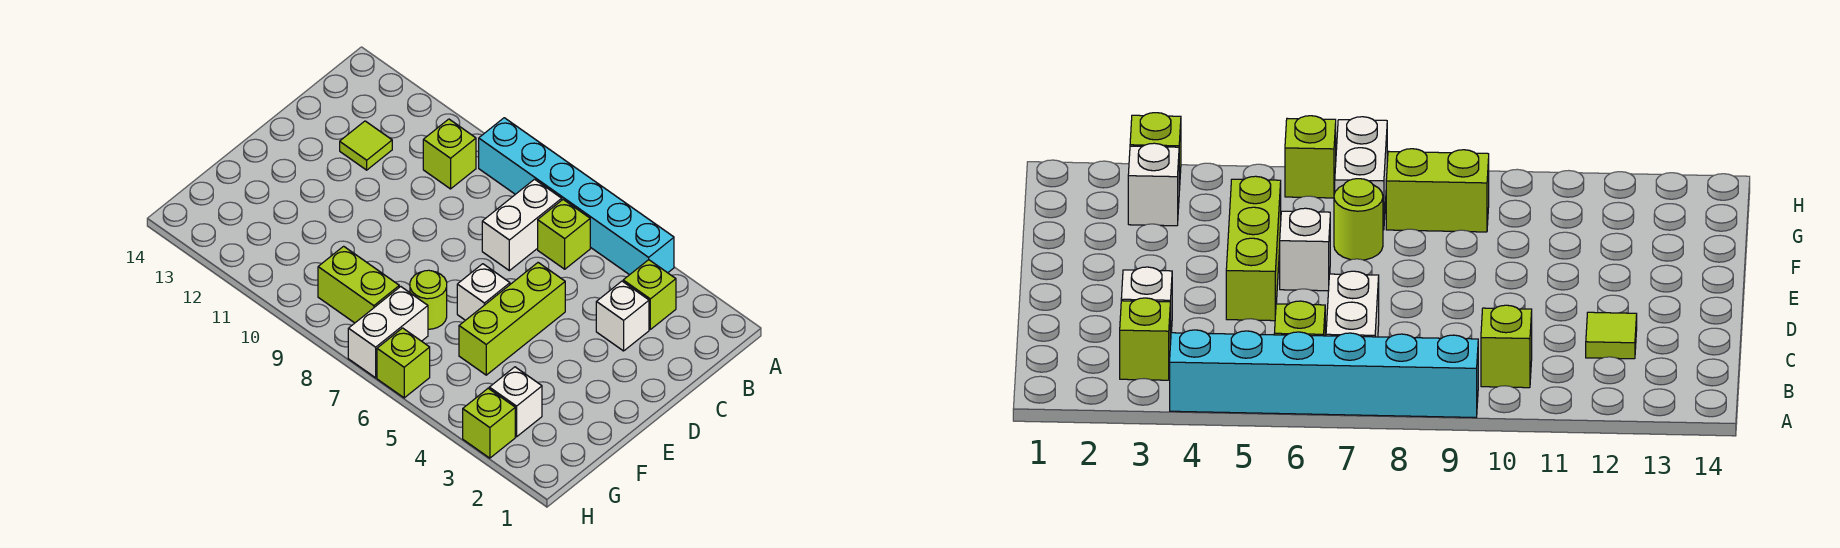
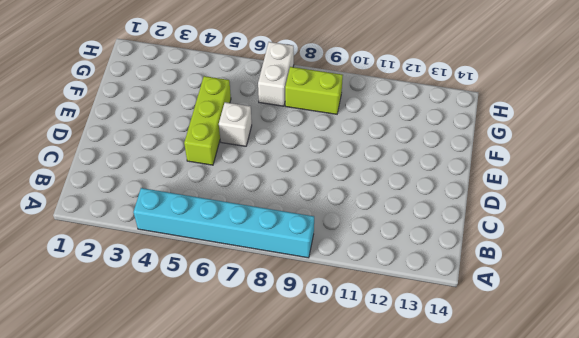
none -> lime 1x1 brick [623,260,676,329]
none -> lime 1x1 brick [538,200,590,269]
none -> white 1x2 brick [482,179,562,271]

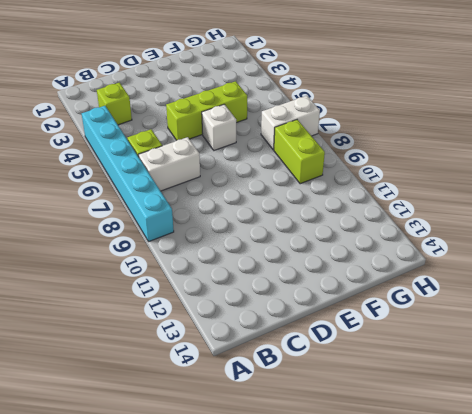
none -> lime 1x1 brick [423,119,476,189]
none -> white 1x1 brick [596,281,649,351]
none -> lime 1x1 tile [340,121,392,170]

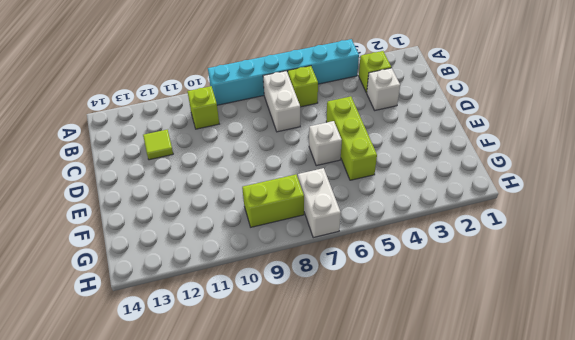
none -> lime 1x1 round brick [410,270,447,329]
none -> white 1x1 brick [489,367,542,437]
none -> lime 1x1 brick [463,388,515,458]

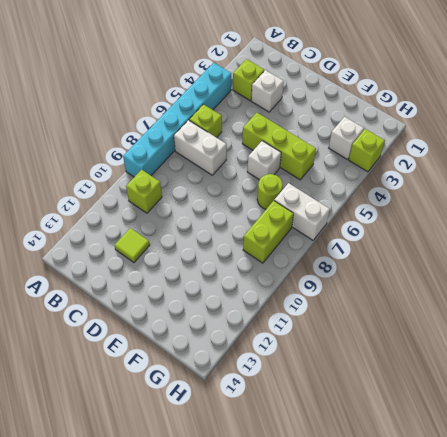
none -> lime 1x1 brick [377,328,430,398]

